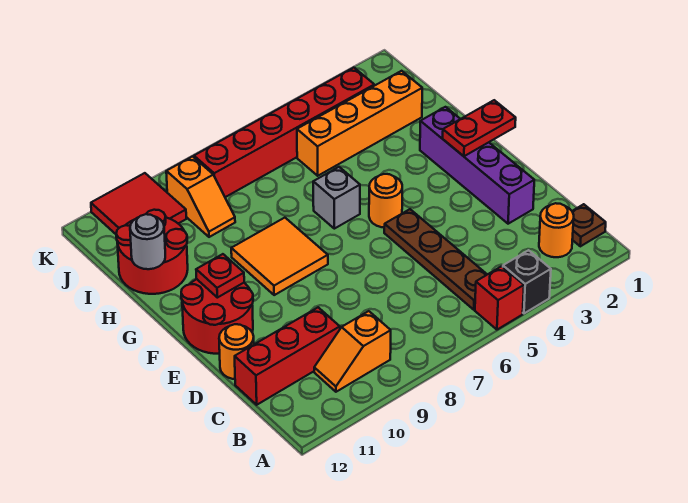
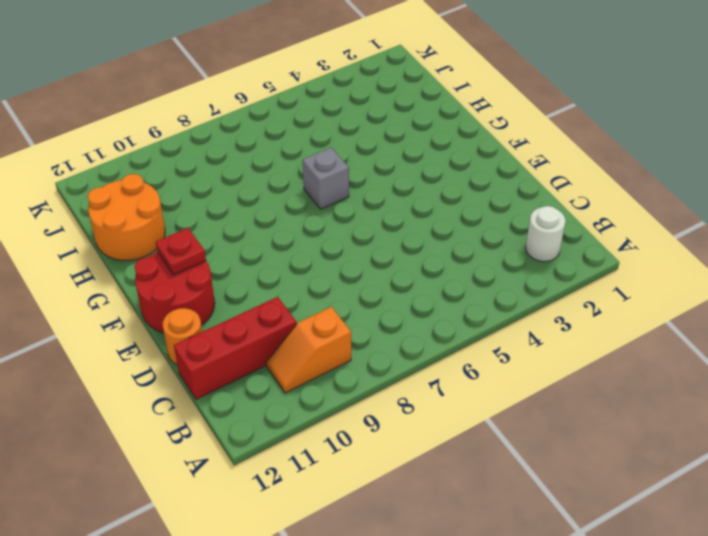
white 1x1 round brick [526,206,566,262] -> orange 1x1 round brick [539,203,574,257]
orange 2x2 round brick [88,174,165,260] -> red 2x2 round brick [116,210,188,294]
none -> black 1x1 brick [503,250,551,313]
none -> red 1x1 brick [475,266,524,330]
none -> brown 1x1 plate [572,204,606,246]

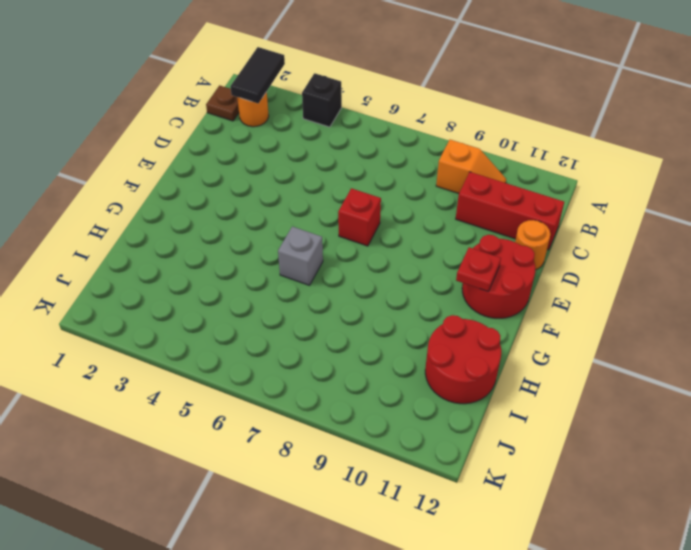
black 1x2 tile [230,47,285,103] -> none
red 1x1 brick [338,188,381,246] -> red 1x1 brick moved to [475,266,524,330]
none -> brown 1x4 plate [384,209,487,310]
none -> purple 1x4 brick [420,107,534,224]
none -> orange 1x1 round brick [369,174,402,227]

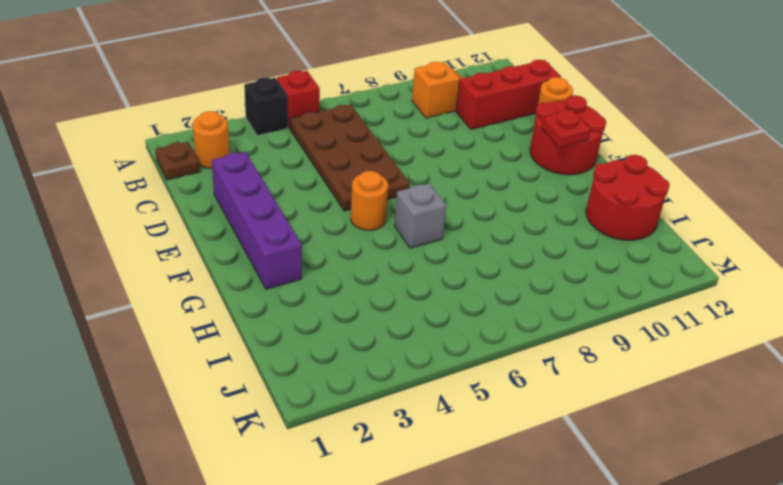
brown 2x4 plate [290,105,410,211] -> brown 1x4 plate [384,209,487,310]
none -> orange 2x2 tile [231,218,328,295]
none -> orange 1x4 brick [297,71,422,176]
none -> orange 1x2 slope [166,156,235,237]

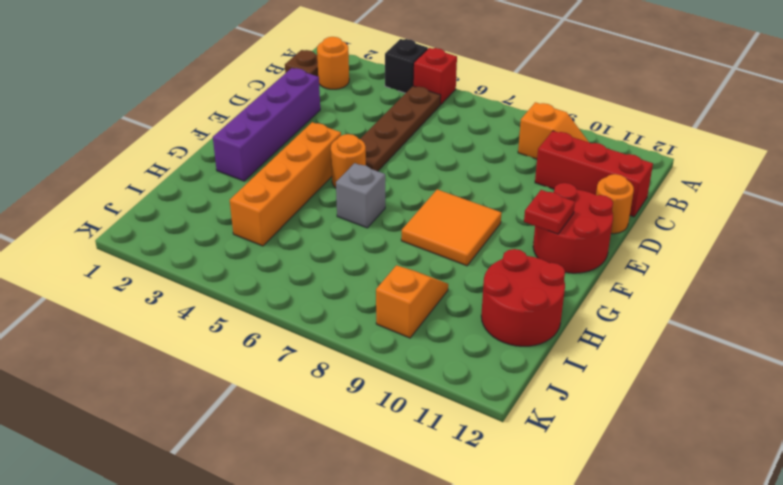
orange 1x4 brick [230,122,341,246] -> orange 1x4 brick turned to [297,71,422,176]
none -> red 1x6 brick [194,68,374,197]
none -> red 2x2 tile [91,173,186,234]
none -> red 1x2 plate [443,100,516,156]

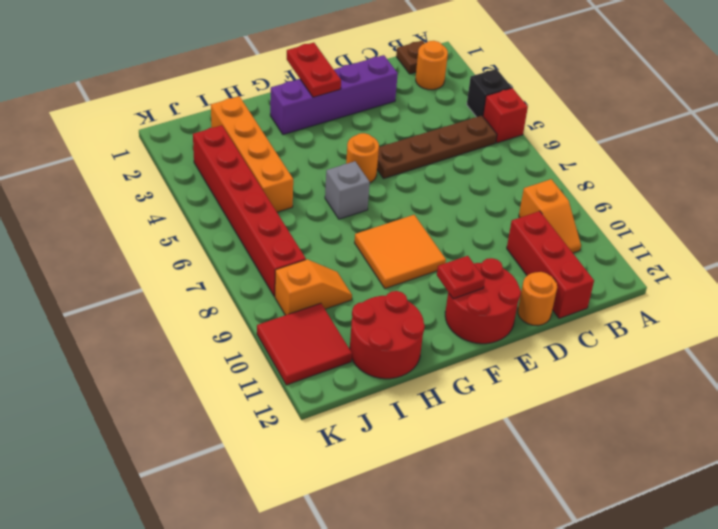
none -> grey 1x1 round brick [130,214,165,269]

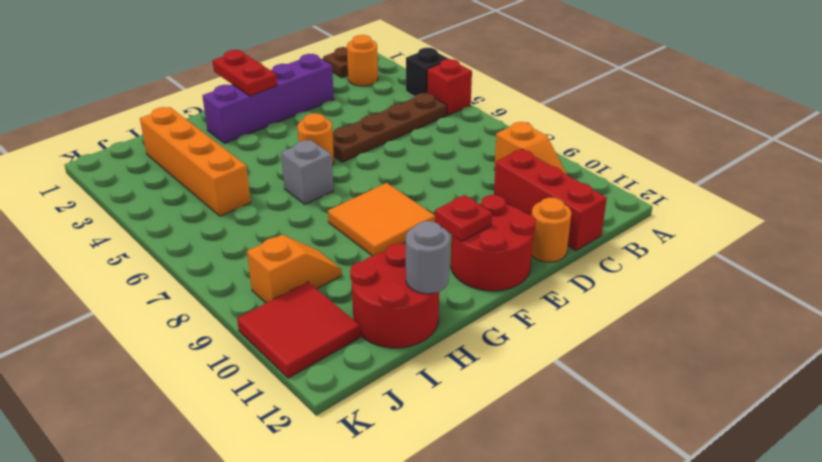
none -> red 1x6 brick [194,68,374,197]

